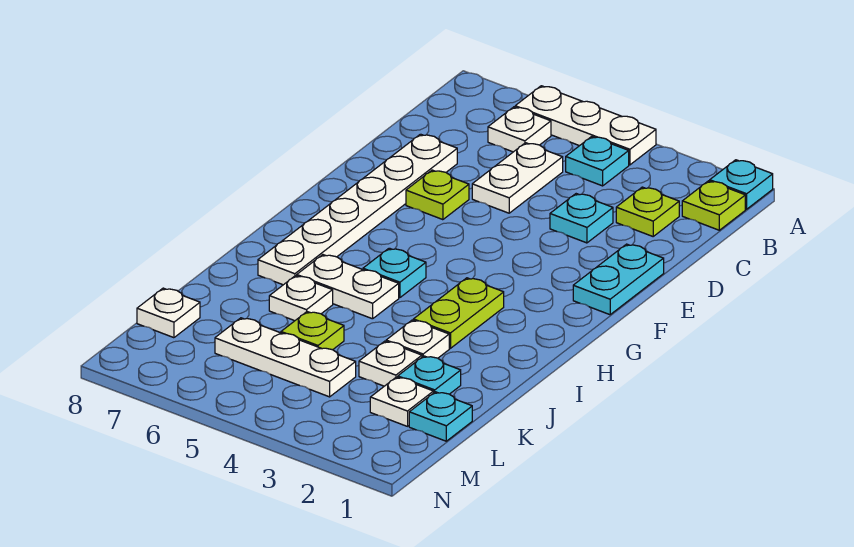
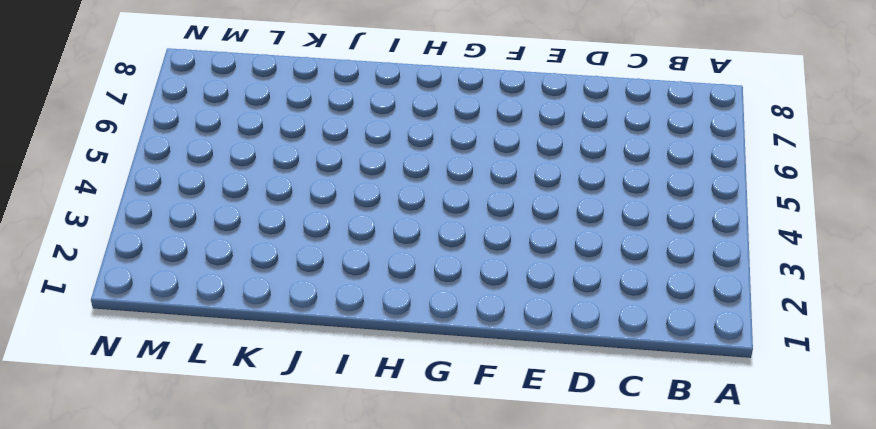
none -> cyan 1x1 plate [710,160,773,209]
none -> white 1x3 plate [515,86,656,165]
none -> lime 1x1 plate [682,181,745,230]

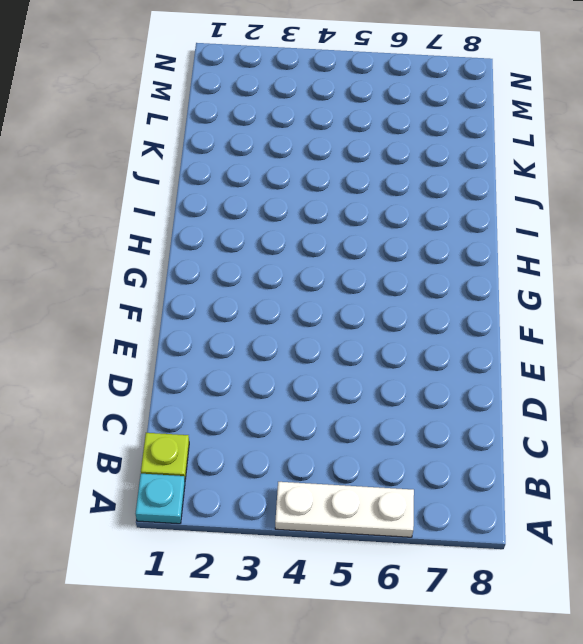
none -> cyan 1x1 plate [566,137,629,186]
none -> white 1x1 plate [488,107,551,152]
none -> lime 1x1 plate [616,187,679,236]

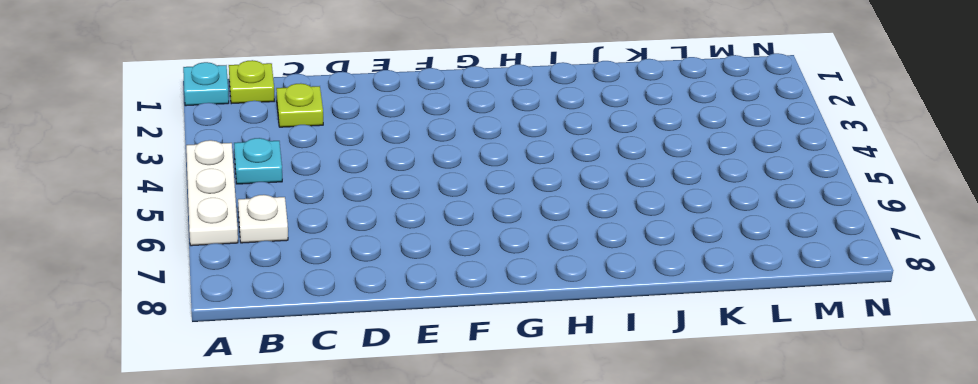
none -> white 1x2 plate [472,143,563,213]
none -> cyan 1x1 plate [550,194,613,243]
none -> white 1x6 plate [258,134,457,285]

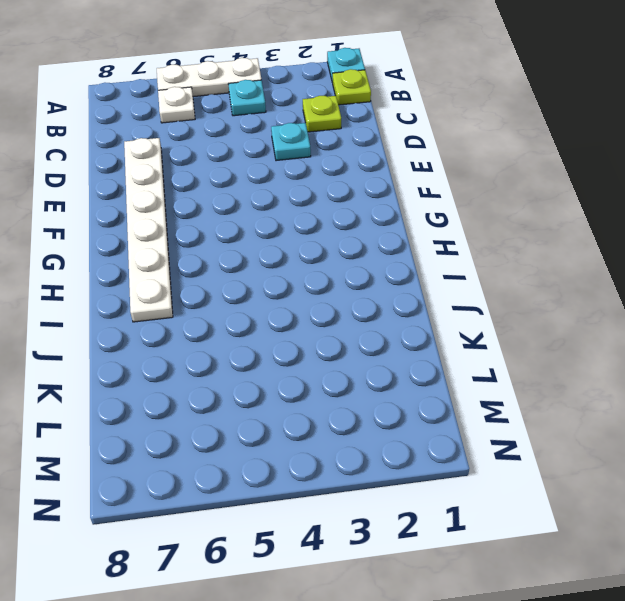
none -> white 1x2 plate [472,143,563,213]
none -> cyan 1x2 plate [573,244,664,315]
none -> lime 1x1 plate [406,170,469,220]

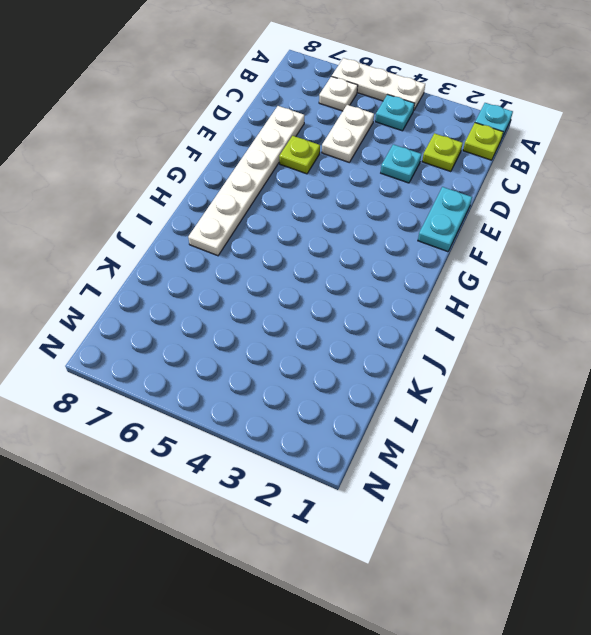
none -> lime 1x2 plate [413,278,504,348]
none -> cyan 1x1 plate [363,248,426,298]
none -> white 1x2 plate [297,255,399,319]

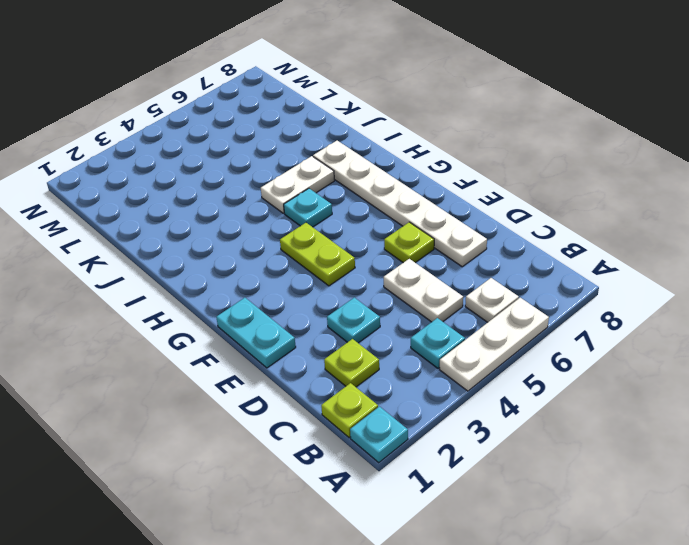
lime 1x2 plate [280,223,355,286] -> lime 1x2 plate moved to [413,278,504,348]
none -> white 1x1 plate [386,320,449,358]
none -> white 1x1 plate [269,276,333,321]
none -> cyan 1x1 plate [398,356,461,394]

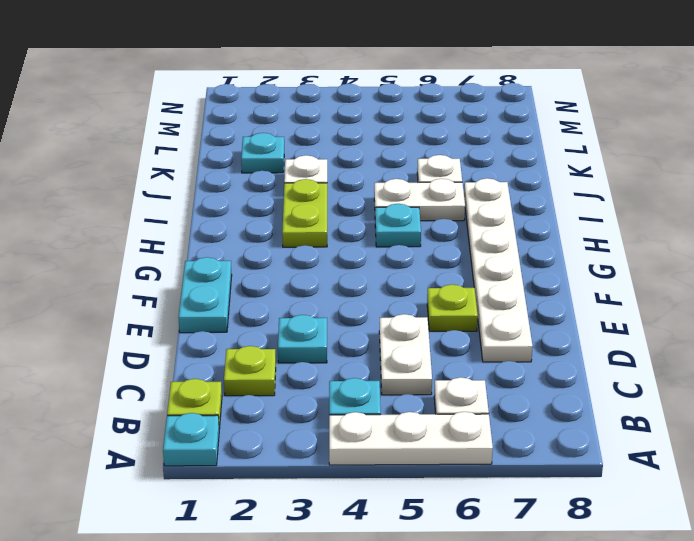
none -> white 1x1 plate [359,341,422,386]
none -> lime 1x1 plate [281,312,344,350]
none -> cyan 1x1 plate [409,392,472,441]

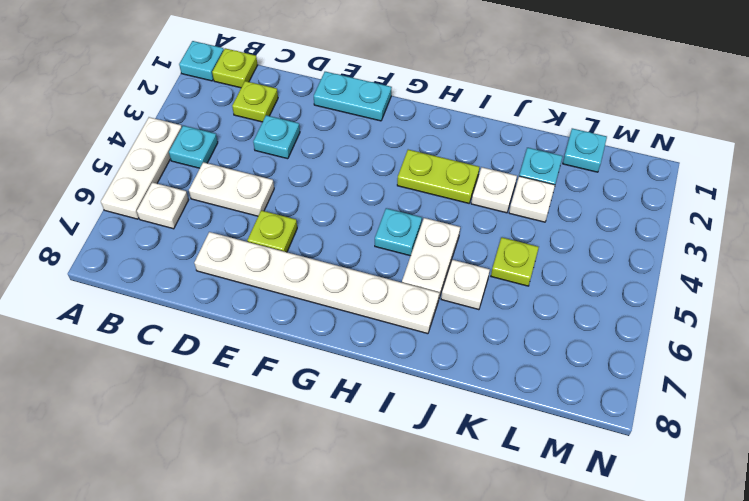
none -> white 1x1 plate [370,377,434,426]
none -> white 1x3 plate [215,318,356,397]
none -> white 1x1 plate [137,288,200,338]

